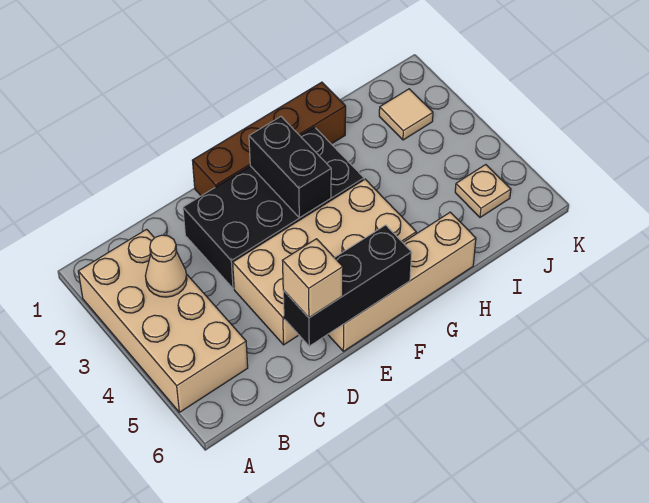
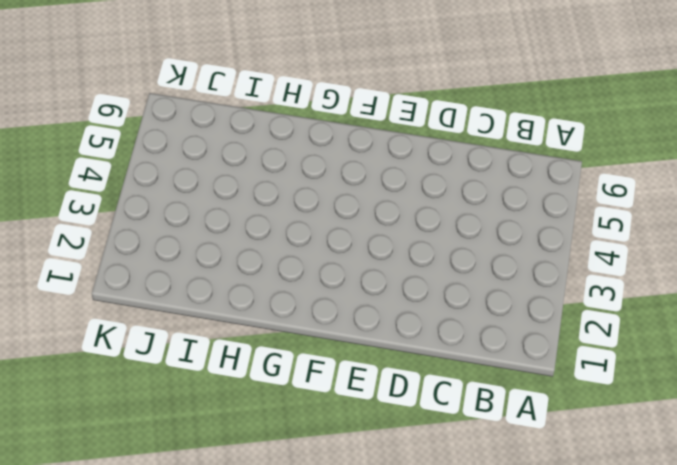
none -> tan 2x4 brick [78,229,248,412]
none -> black 2x4 brick [183,127,364,289]

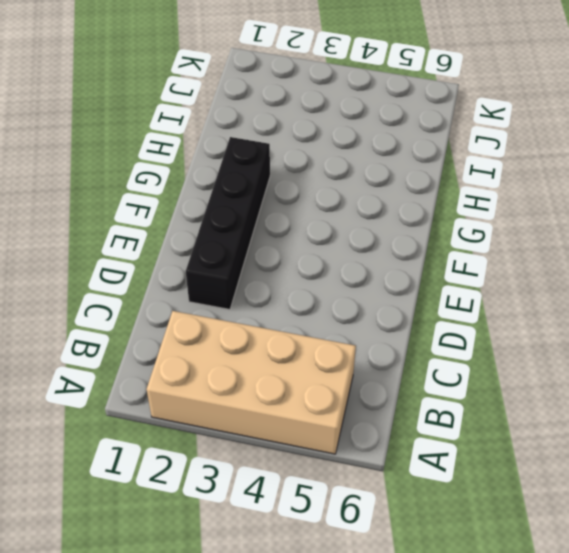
black 1x4 brick [186,137,270,309] -> black 2x4 brick [183,127,364,289]
none -> tan 2x4 brick [233,179,416,345]
none -> brown 1x4 brick [192,82,346,196]

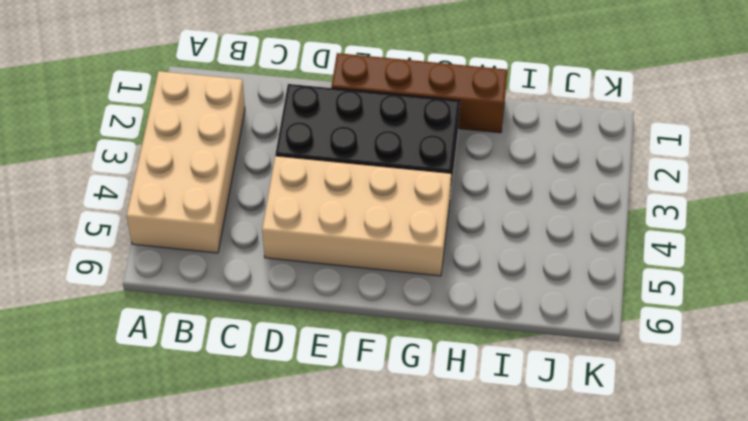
none -> tan 1x4 brick [328,212,476,351]
none -> tan 1x1 tile [379,89,433,140]

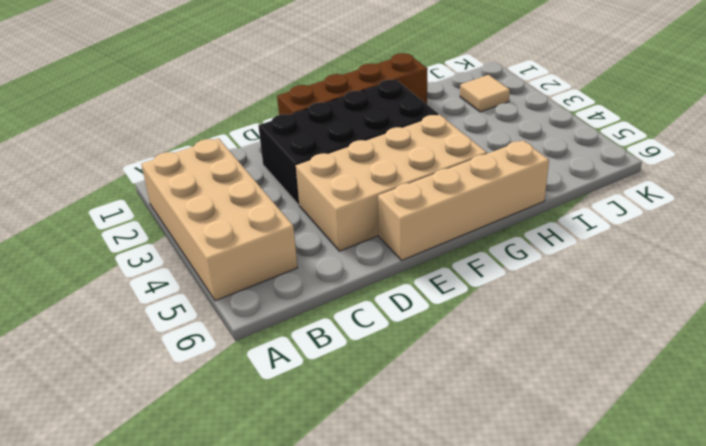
none -> tan 1x1 plate [455,165,511,217]
none -> tan 1x1 cone [145,235,187,297]

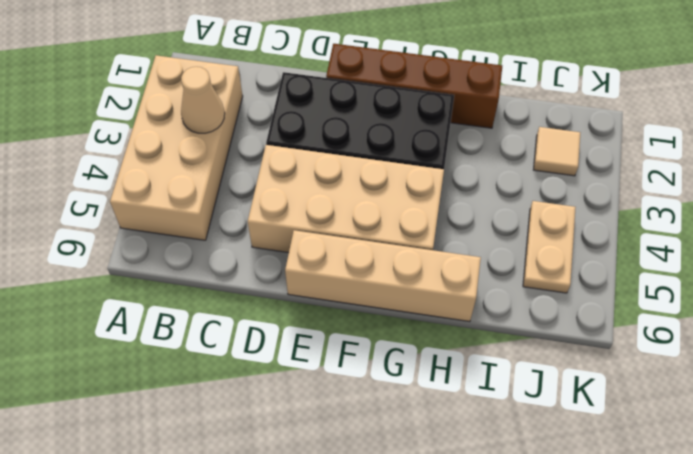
tan 1x2 plate [523,201,576,293] -> tan 1x1 plate [455,165,511,217]
none -> black 1x3 brick [283,225,412,346]
none -> black 1x2 brick [249,117,331,218]

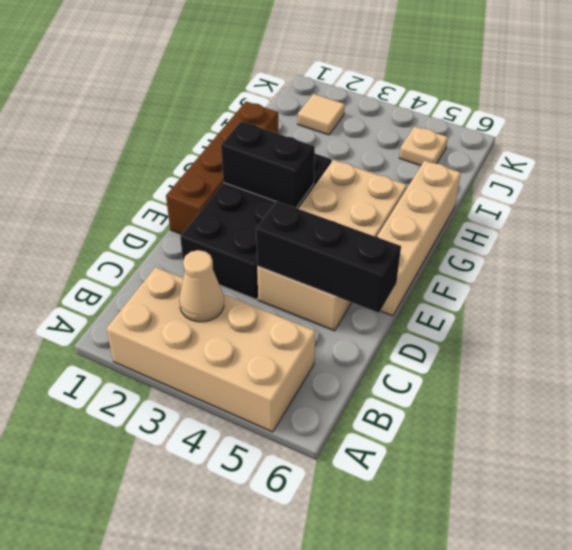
black 1x3 brick [256,201,401,313] -> black 1x3 brick turned to [283,225,412,346]
none -> tan 1x1 brick [282,239,343,318]

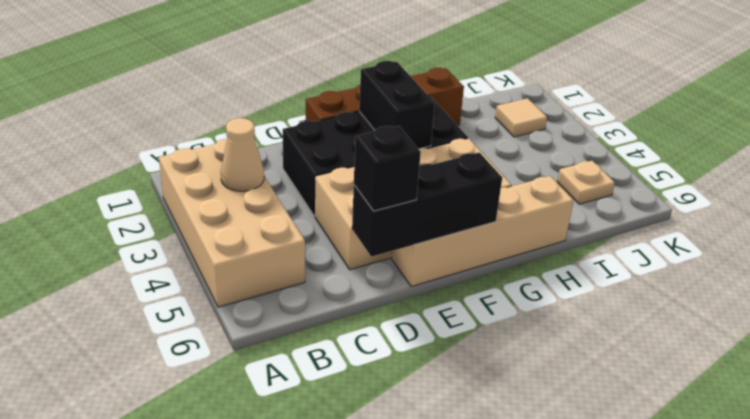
black 1x1 brick [354,126,421,211] -> tan 1x1 brick [282,239,343,318]

